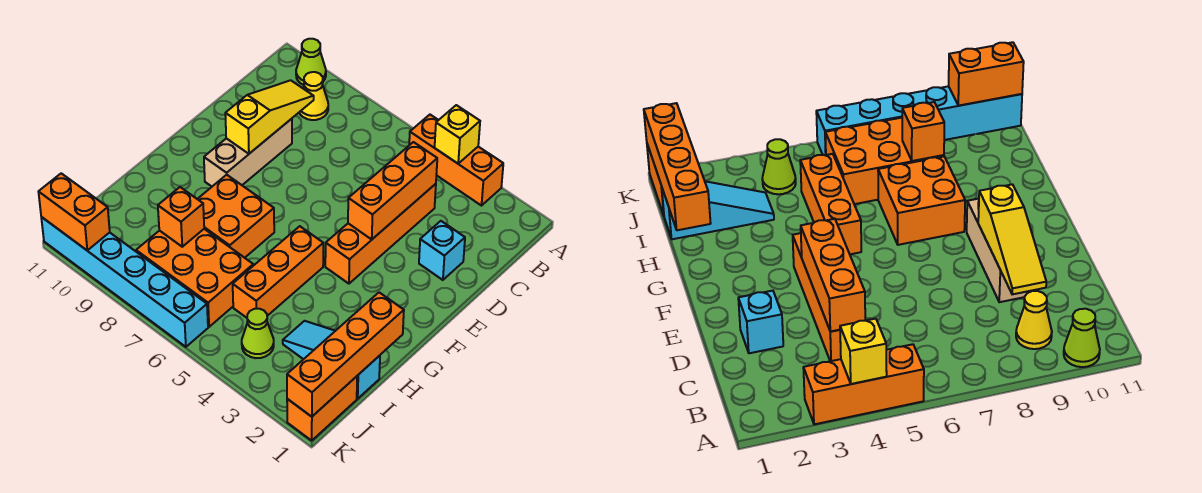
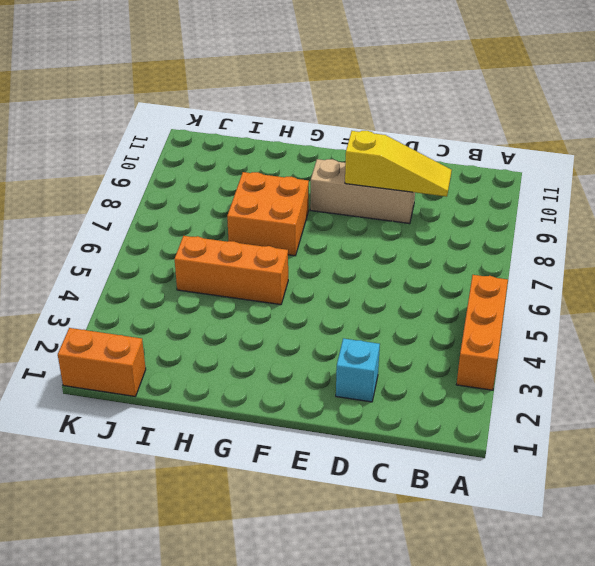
none -> lime 1x1 cone [296,39,326,85]
none -> yellow 1x1 cone [299,72,328,120]
none -> orange 1x4 brick [325,184,436,284]

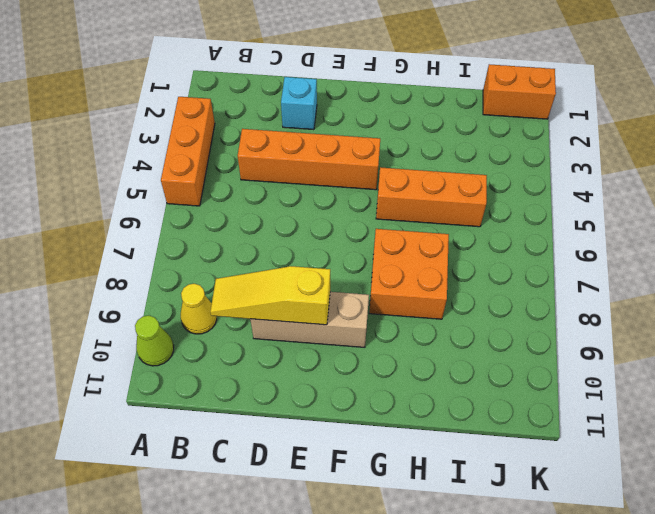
none -> cyan 1x3 slope [283,321,380,399]
none -> orange 2x3 brick [136,229,253,327]
none -> lime 1x1 cone [242,309,274,358]

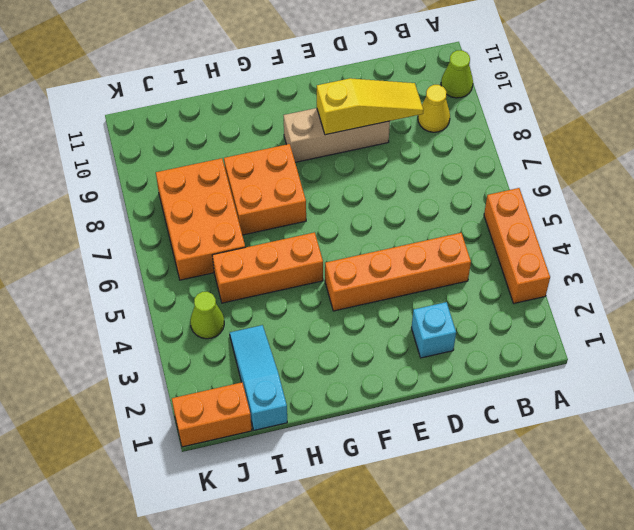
none -> cyan 1x6 brick [41,217,208,347]
none -> yellow 1x1 brick [435,105,480,163]
none -> orange 1x3 brick [348,142,437,239]

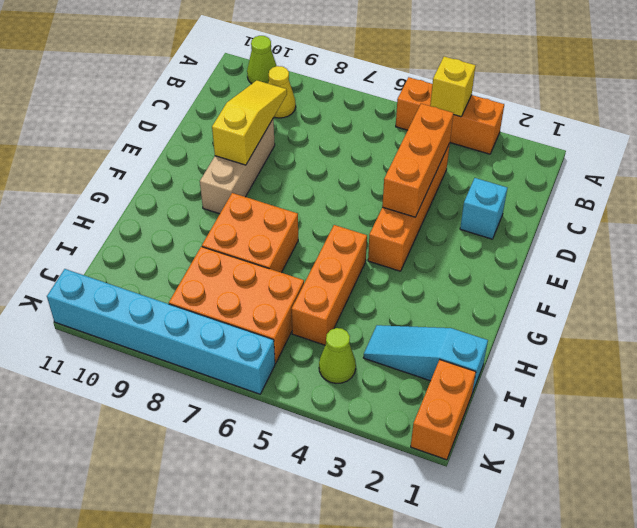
none -> orange 1x4 brick [287,292,404,417]
none -> orange 1x1 brick [158,187,204,247]
none -> orange 1x2 brick [39,173,110,251]

